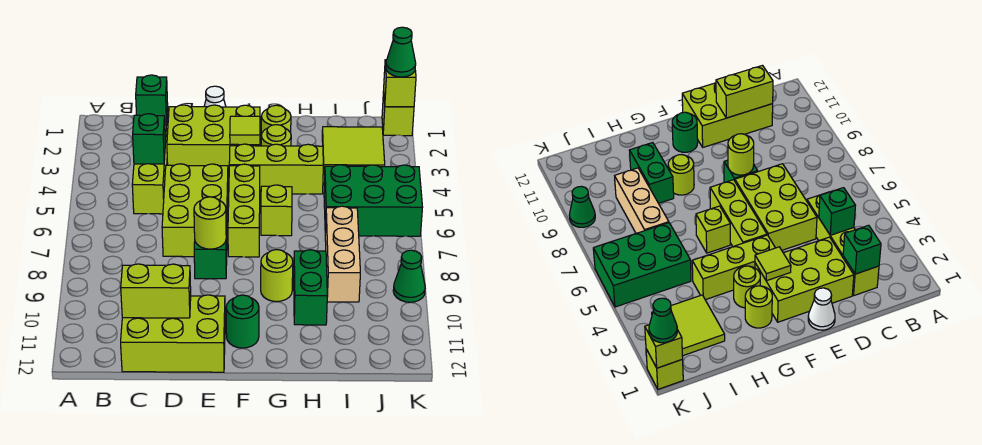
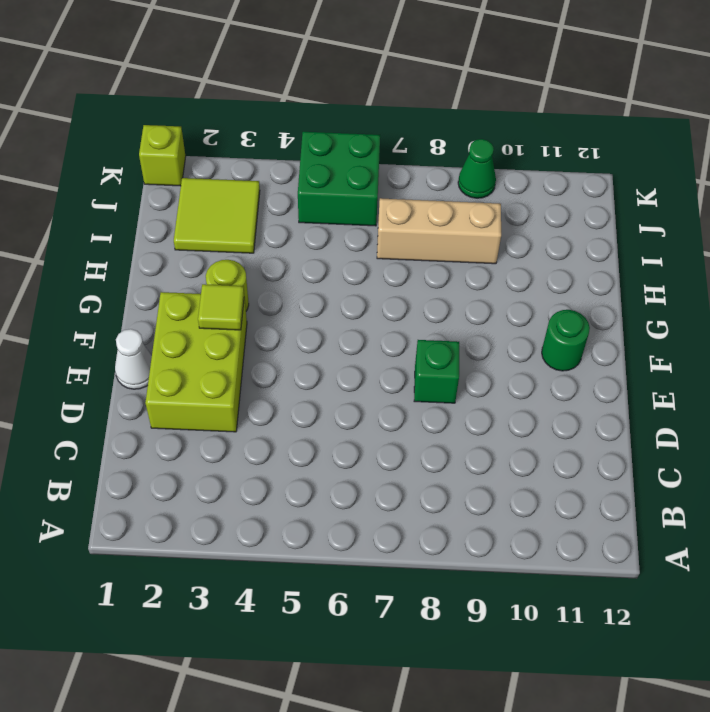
green 2x2 brick [298,132,380,226] -> green 2x3 brick [324,165,422,236]
none -> lime 1x4 brick [132,109,168,214]
none -> lime 2x3 brick [121,295,225,372]
none -> lime 2x3 brick [162,164,228,257]

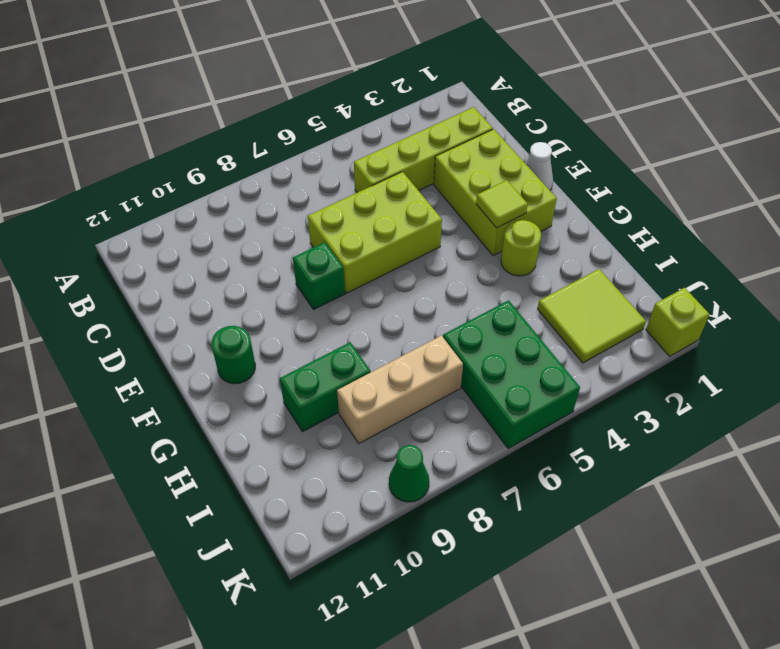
none -> lime 2x3 brick [121,295,225,372]
none -> lime 1x3 brick [229,144,323,194]
none -> lime 1x3 brick [228,164,260,257]

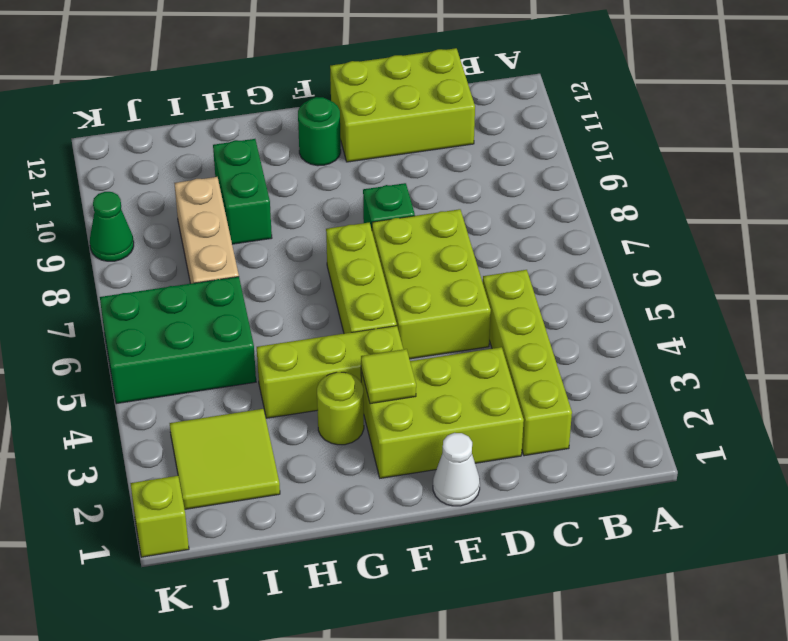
none -> lime 1x1 round brick [261,105,291,135]
none -> lime 1x1 brick [261,185,292,236]
none -> lime 1x1 round brick [261,250,293,302]

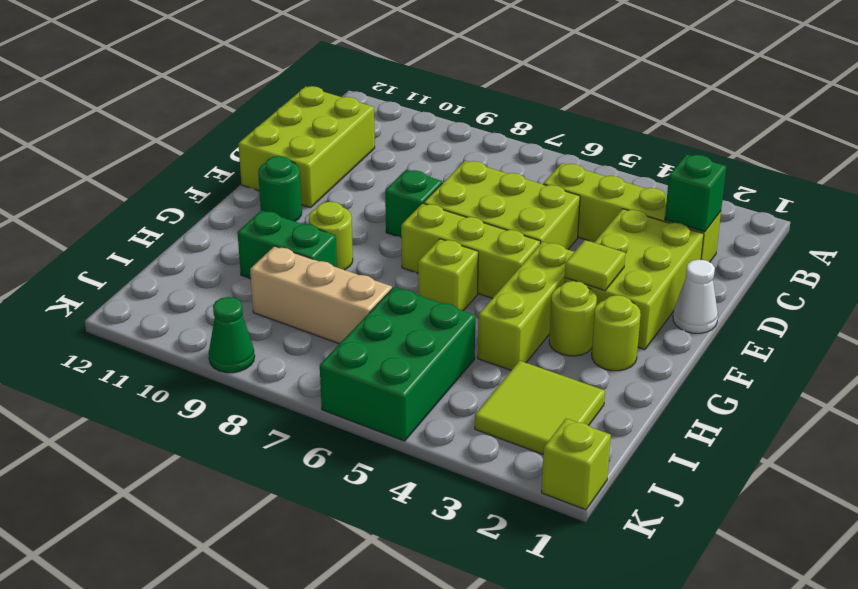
none -> green 1x1 brick [133,114,165,164]
none -> lime 1x2 brick [121,264,191,318]
none -> lime 1x1 round brick [194,197,226,249]

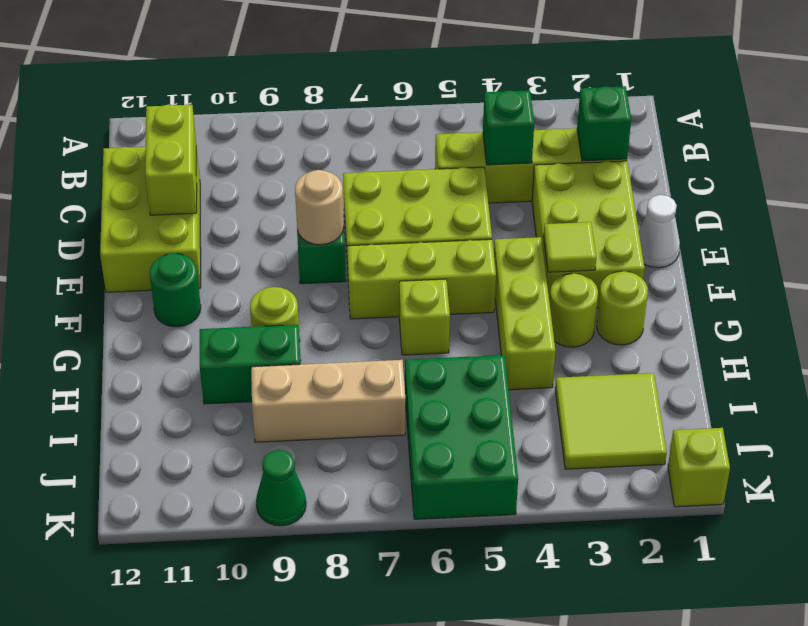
tan 1x1 round brick [295,170,344,245] -> lime 1x1 round brick [194,197,226,249]
none -> lime 1x1 brick [384,60,416,107]
none -> green 1x1 cone [386,27,416,77]

